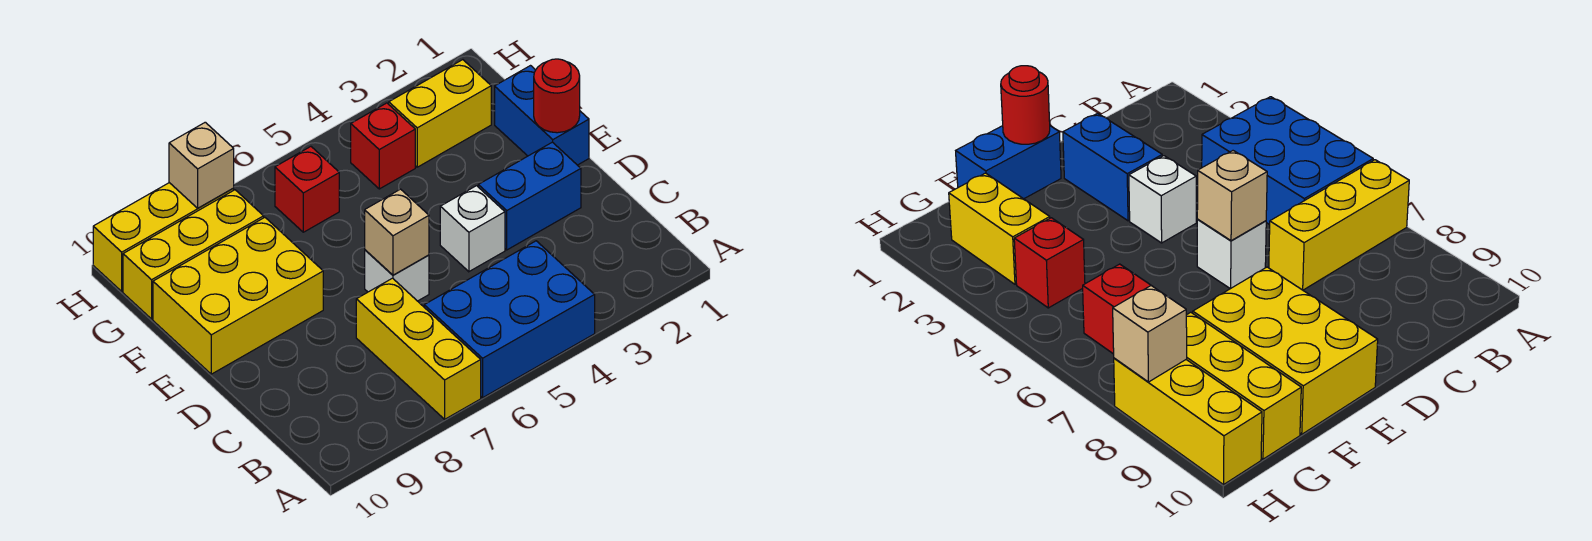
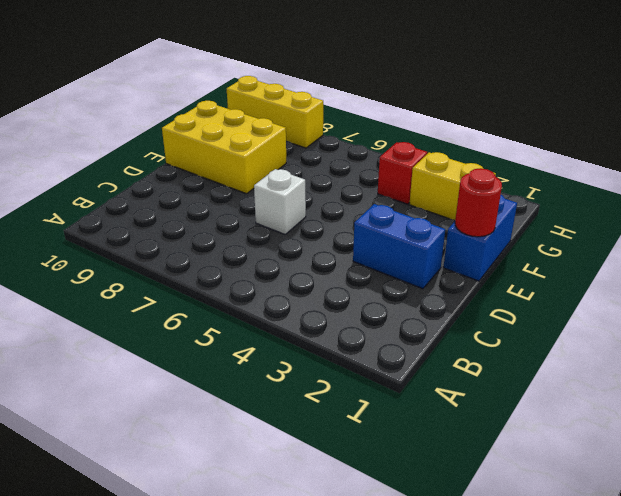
none -> blue 2x3 brick [424,241,595,398]
none -> yellow 1x3 brick [356,278,481,419]
none -> white 1x1 brick [440,186,505,272]

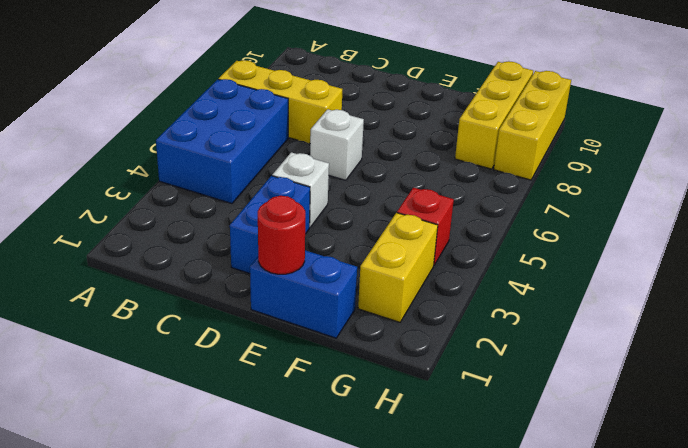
none -> yellow 2x3 brick [153,217,323,374]
none -> red 1x1 brick [275,147,339,232]
none -> tan 1x1 brick [365,189,429,275]

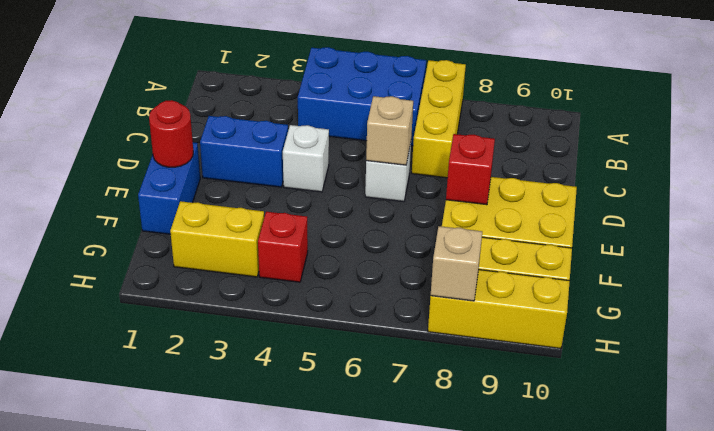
red 1x1 brick [446,134,495,205] -> red 1x1 brick moved to [275,147,339,232]

